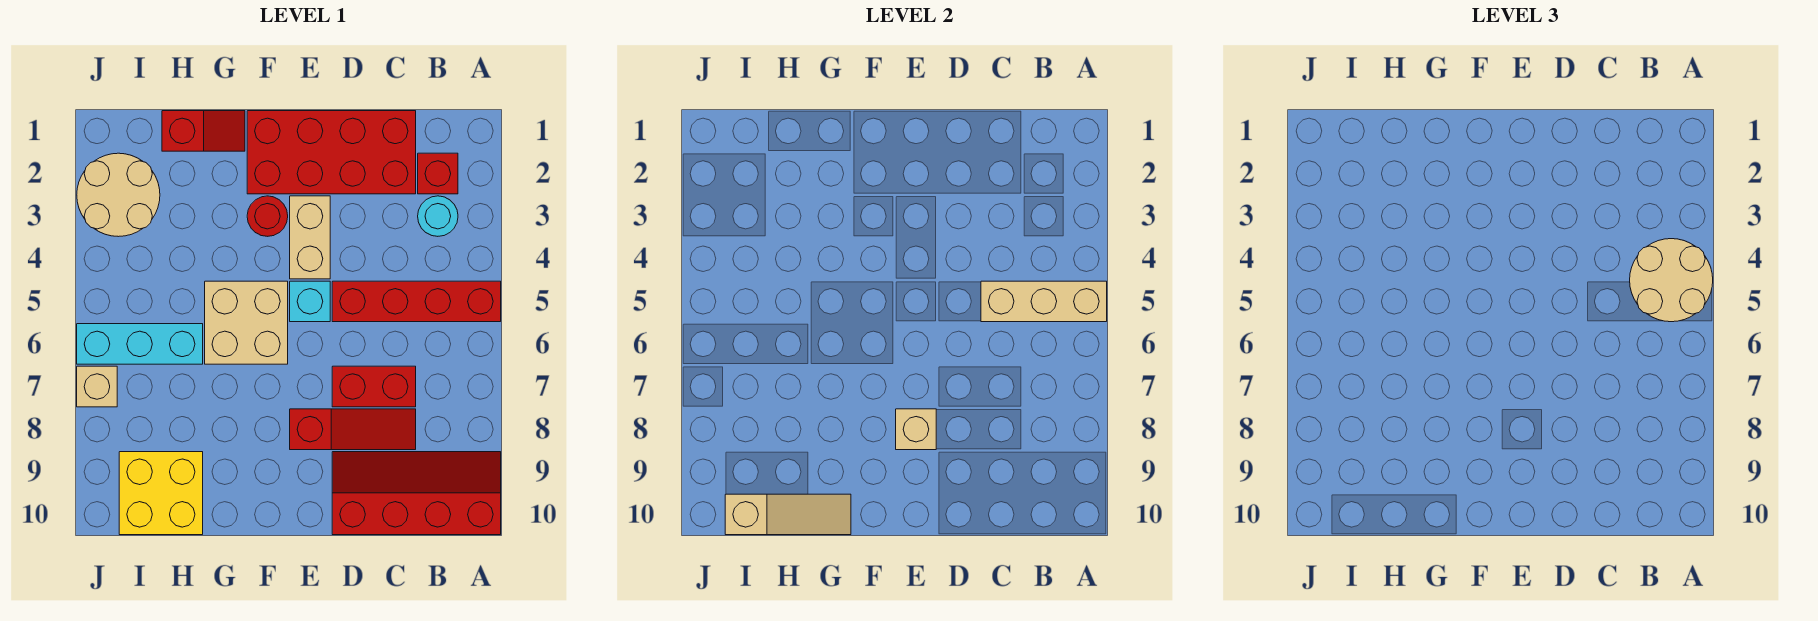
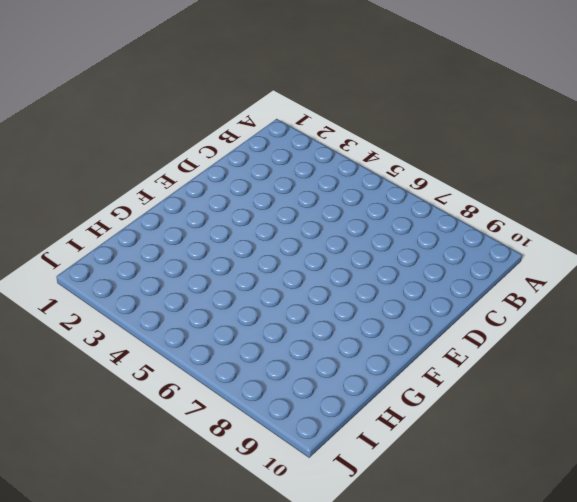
none -> red 1x4 brick [332,281,501,322]
none -> red 2x4 slope [332,452,501,535]
none -> red 1x1 brick [418,153,458,194]

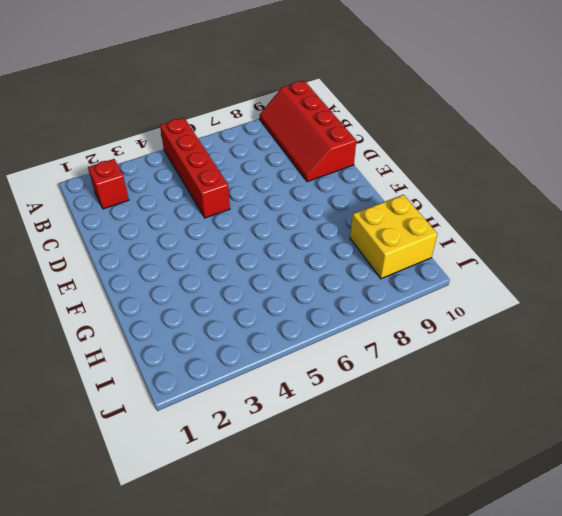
none -> cyan 1x1 round brick [418,196,458,236]
none -> red 2x4 brick [247,111,416,194]
none -> red 1x2 brick [332,366,416,407]

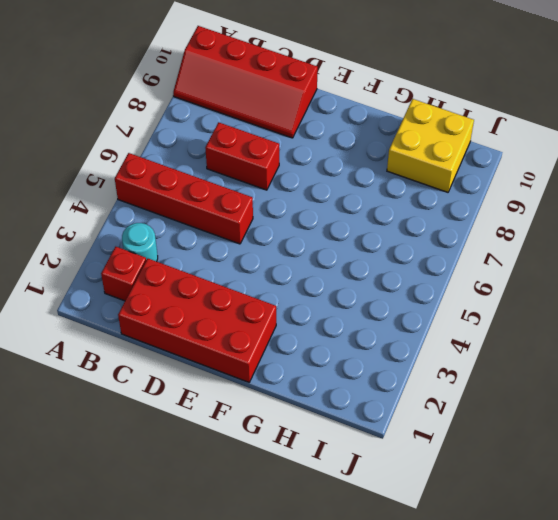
none -> red 1x3 slope [290,409,416,450]
none -> tan 1x2 brick [290,196,330,279]
none -> cyan 1x1 brick [290,281,330,322]

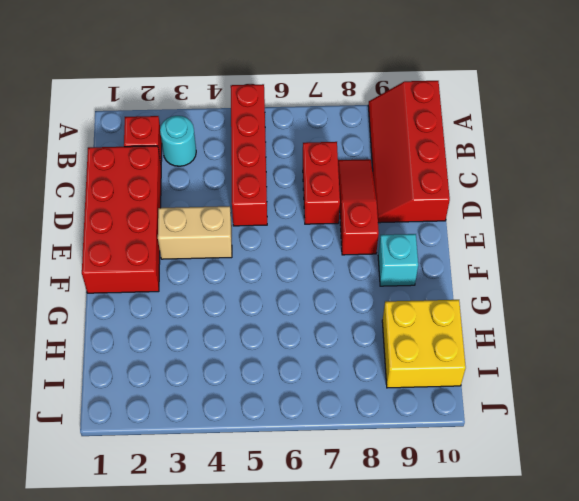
cyan 1x1 brick [378,234,418,286] -> cyan 1x1 brick moved to [290,281,330,322]
none -> red 1x1 round brick [247,196,288,236]
none -> tan 2x2 brick [205,281,288,364]
none -> red 1x2 slope [162,111,245,151]

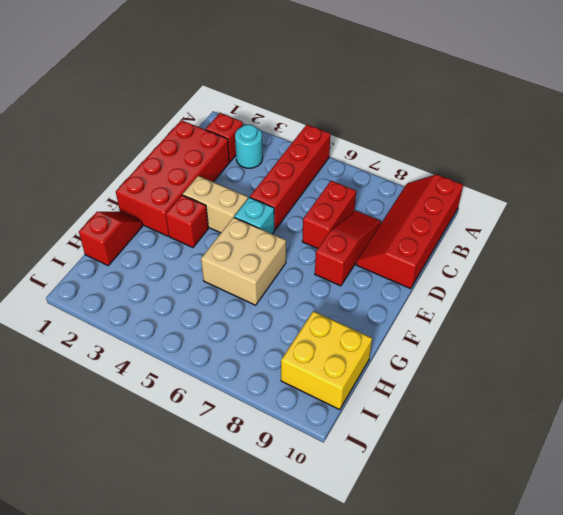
red 1x1 brick [166,195,208,248] -> red 1x1 round brick [247,196,288,236]
none -> cyan 1x3 brick [77,324,203,364]
none -> tan 2x2 round brick [77,153,160,237]
none -> tan 1x1 brick [77,366,117,407]

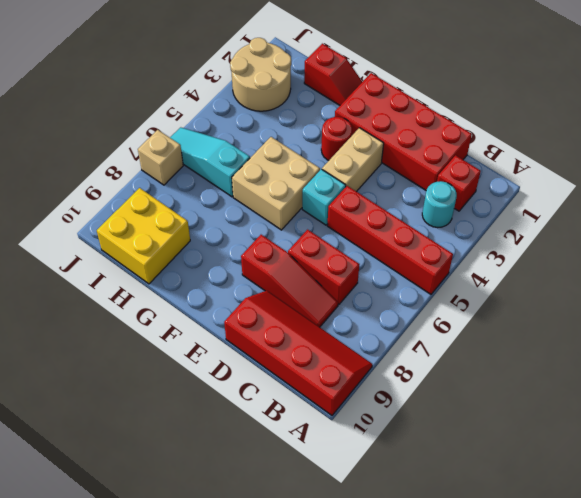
cyan 1x3 slope [170,127,250,197] -> cyan 1x3 brick [77,324,203,364]
none -> tan 1x3 brick [981,281,1107,322]
none -> tan 1x1 brick [896,409,936,450]
none -> tan 1x3 slope [725,494,851,535]

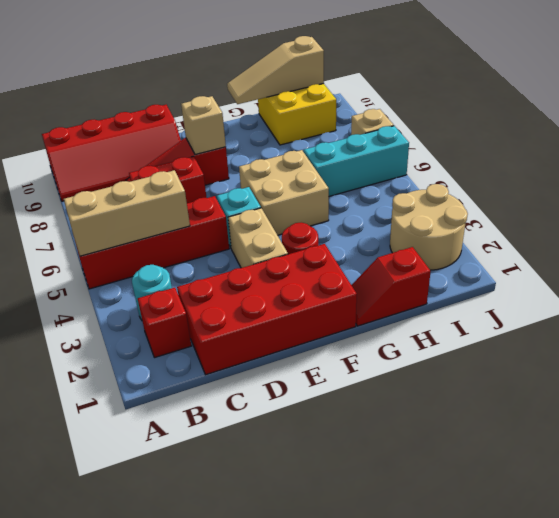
none -> tan 2x2 round brick [1630,239,1713,322]

